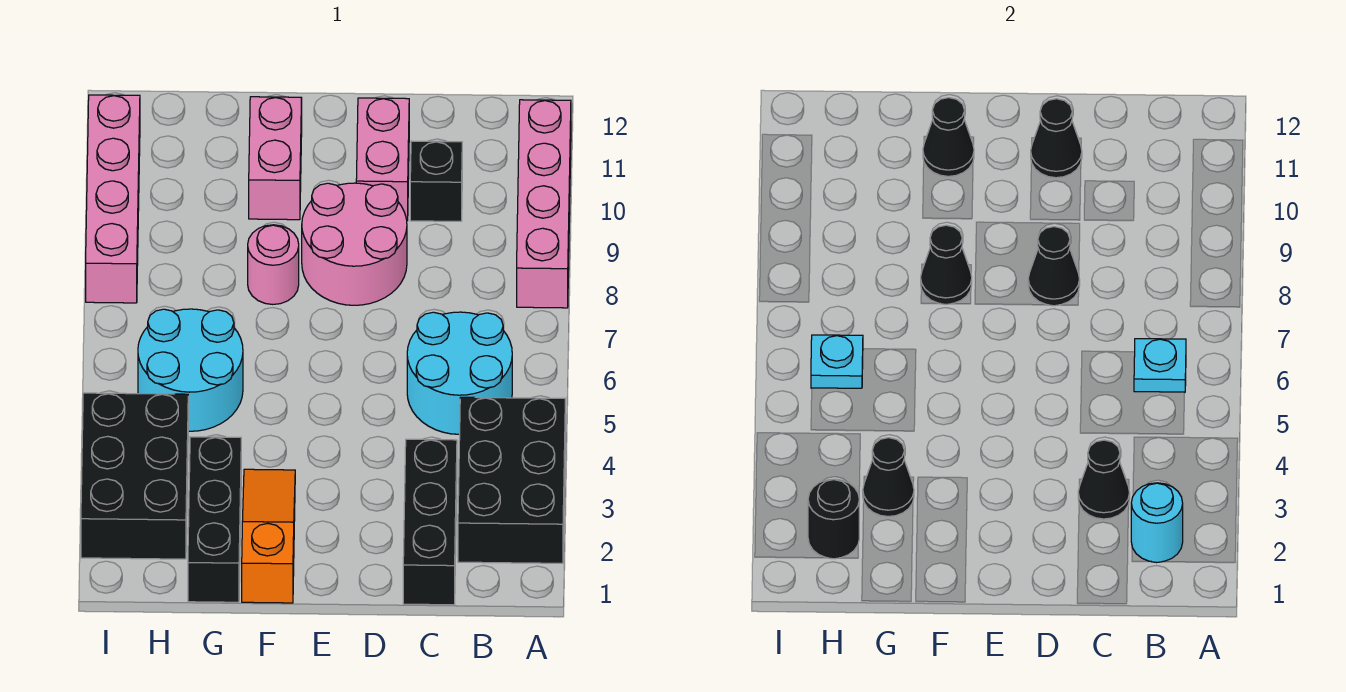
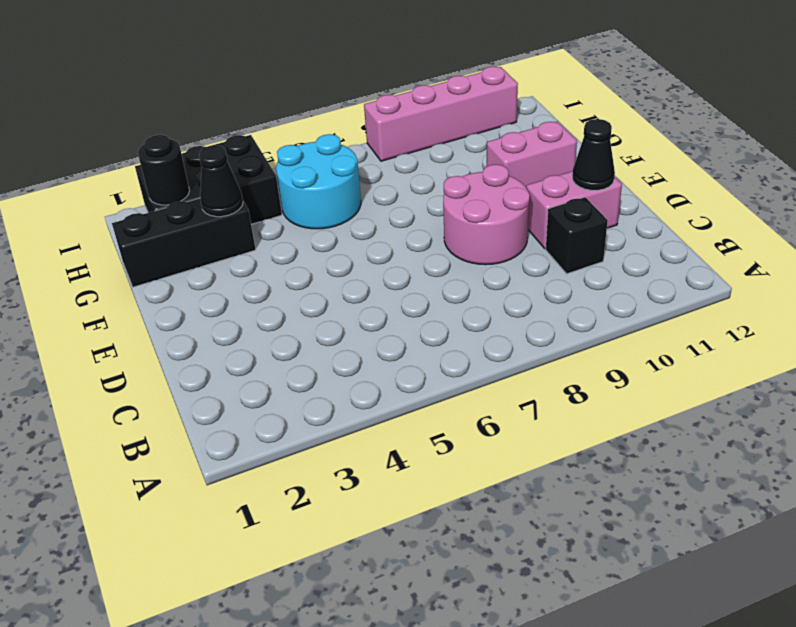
none -> black 2x3 brick [458,397,565,563]
none -> pink 1x4 brick [517,100,571,308]
none -> cyan 2x2 round brick [407,312,512,434]

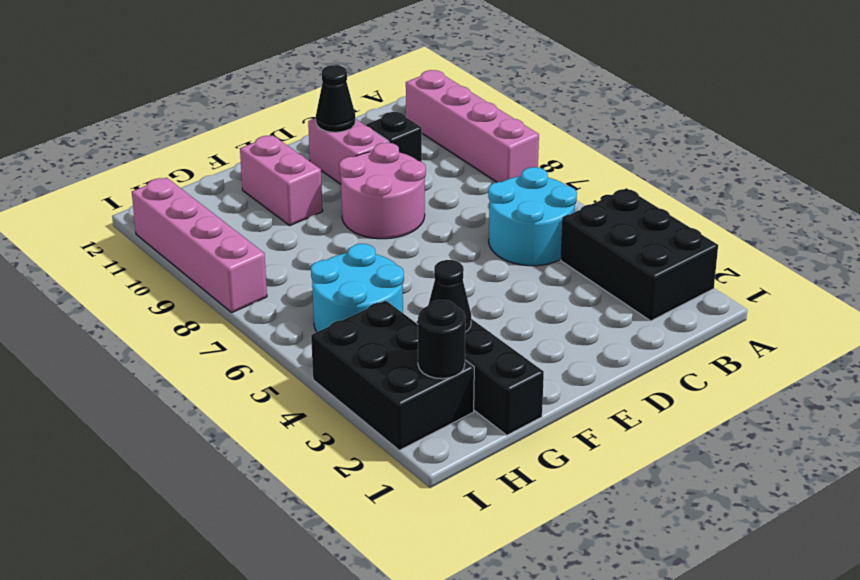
none -> black 1x3 brick [403,439,457,605]
none -> orange 1x3 slope [242,469,295,603]
none -> pink 1x1 round brick [248,225,299,304]

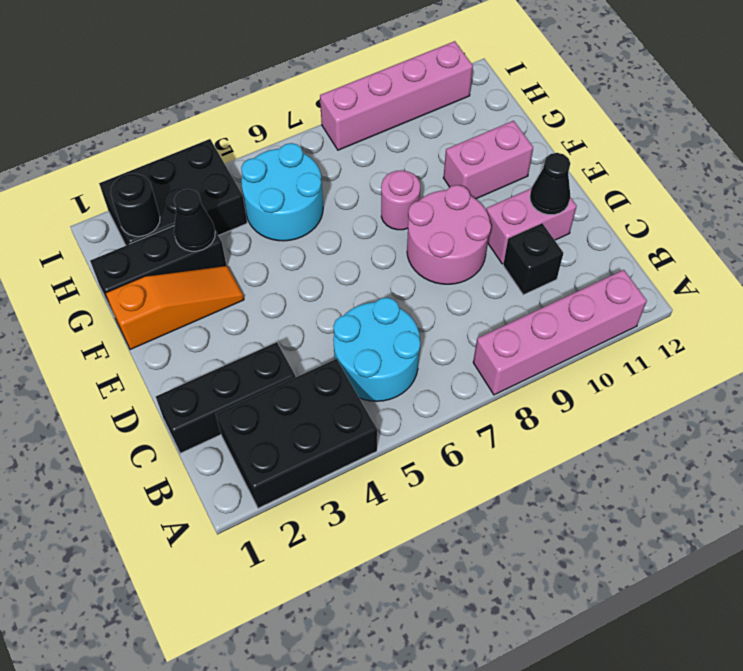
none -> cyan 1x1 round brick [1131,483,1183,563]
none -> cyan 1x1 plate [1134,339,1186,392]
none -> black 1x1 cone [1078,440,1130,519]

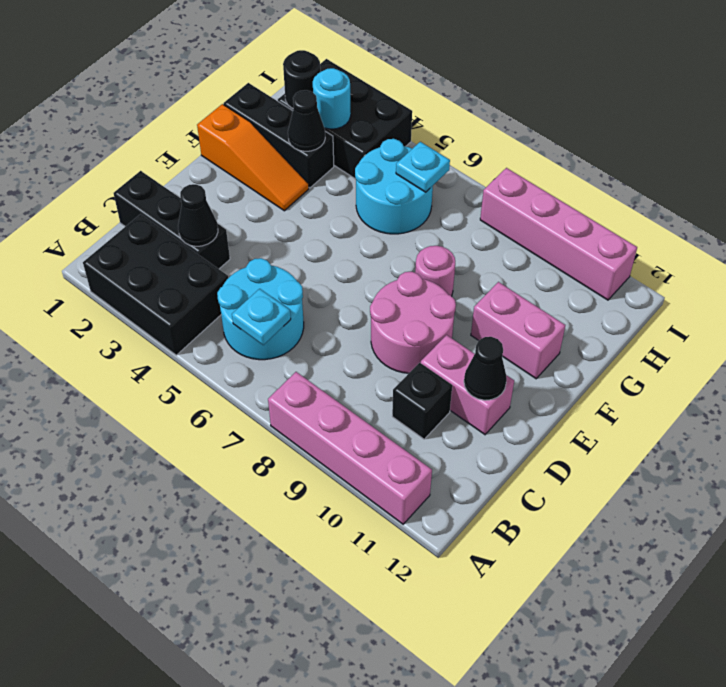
cyan 1x1 round brick [313,68,351,129] -> cyan 1x1 round brick moved to [1131,483,1183,563]
none -> black 1x1 cone [1028,227,1080,306]
none -> black 1x1 cone [921,225,972,304]
none -> black 1x1 cone [923,98,974,176]

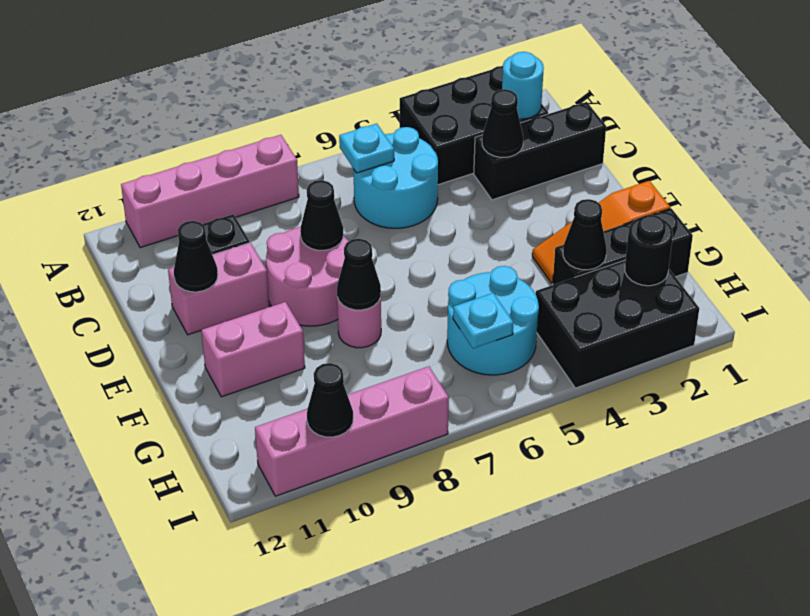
black 1x1 cone [307,363,353,437] -> black 1x1 cone moved to [923,98,974,176]

